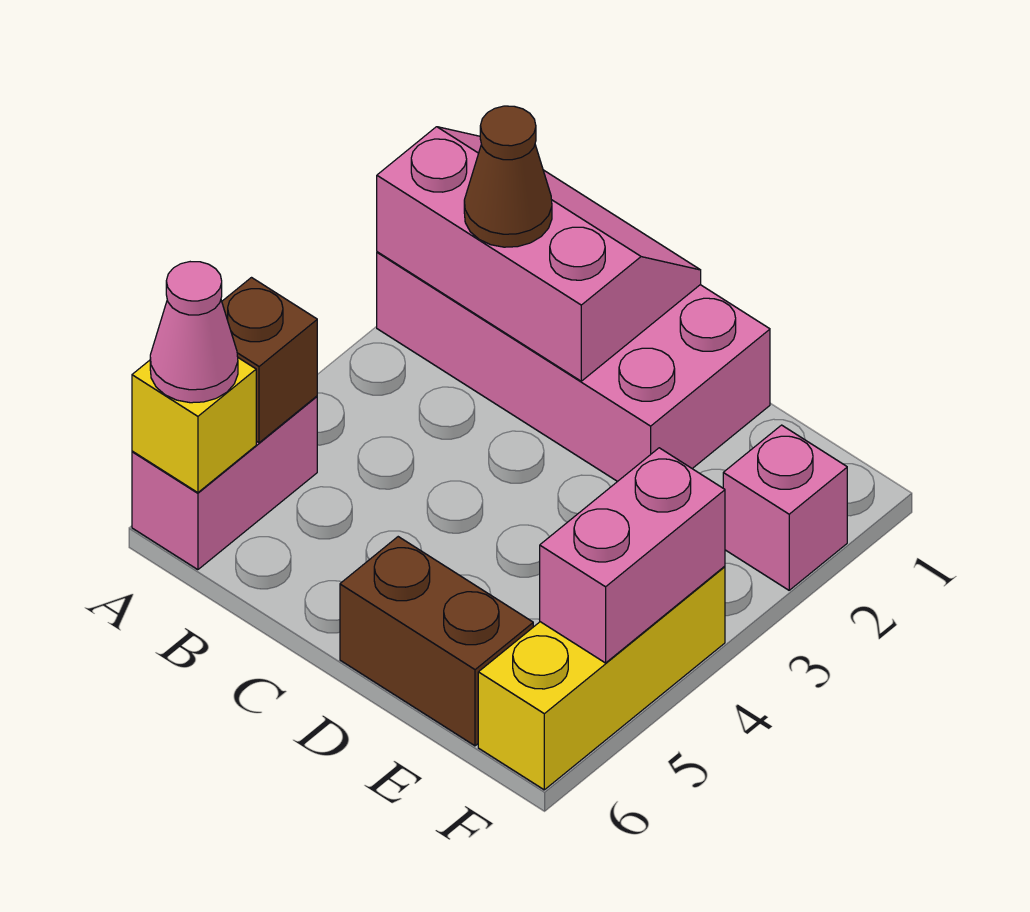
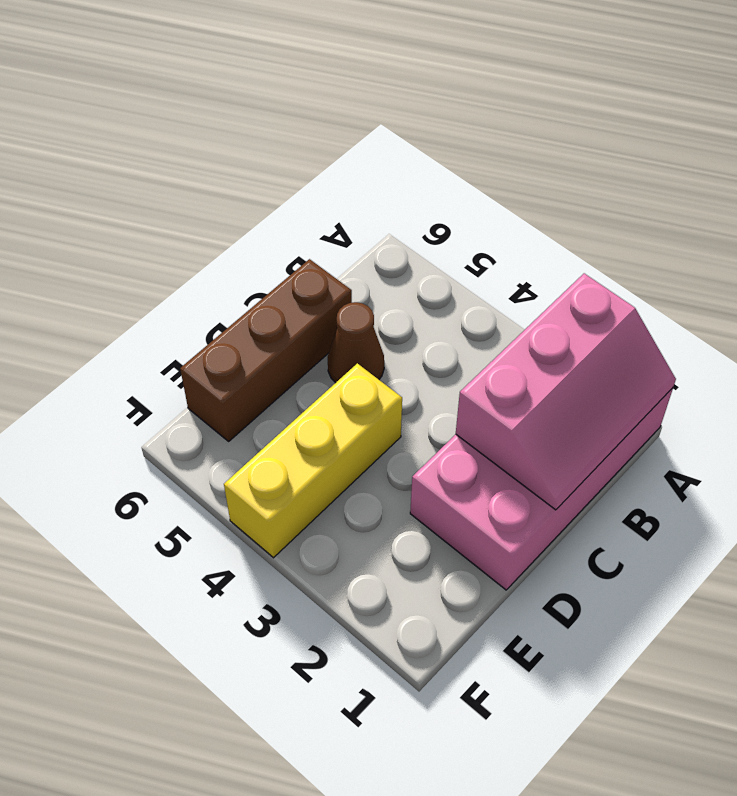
brown 1x1 cone [328,302,384,383] -> brown 1x1 cone moved to [464,106,552,247]
brown 1x3 brick [180,259,352,441] -> brown 1x2 brick [340,537,533,746]
yellow 1x3 brick [224,363,402,558] -> yellow 1x3 brick turned to [478,566,725,790]
none -> pink 1x2 brick [132,396,317,570]
none -> pink 1x1 brick [723,425,847,590]

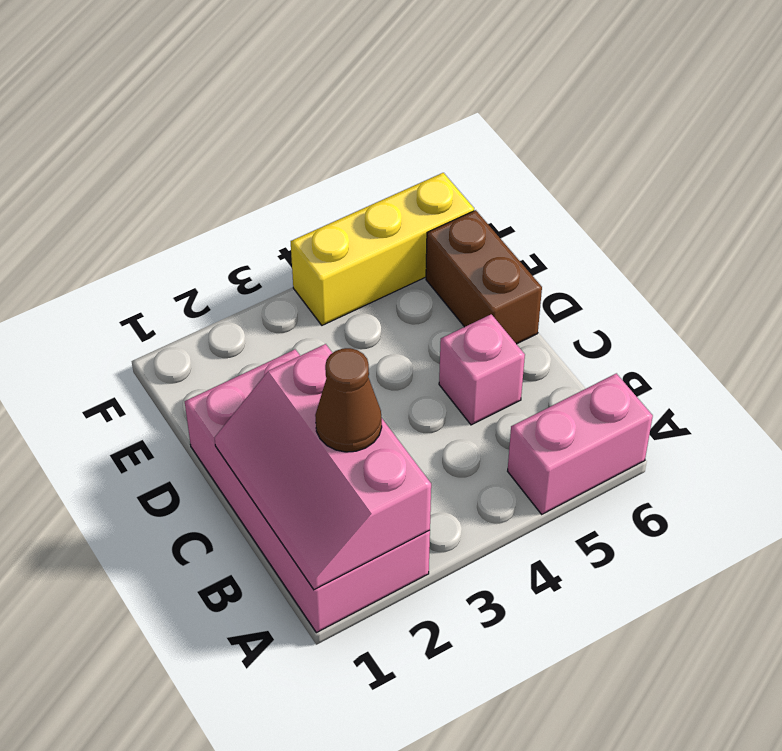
pink 1x1 brick [439,314,525,425] -> pink 1x1 brick moved to [723,425,847,590]
none -> brown 1x1 brick [222,278,317,443]
none -> yellow 1x1 brick [132,358,256,493]

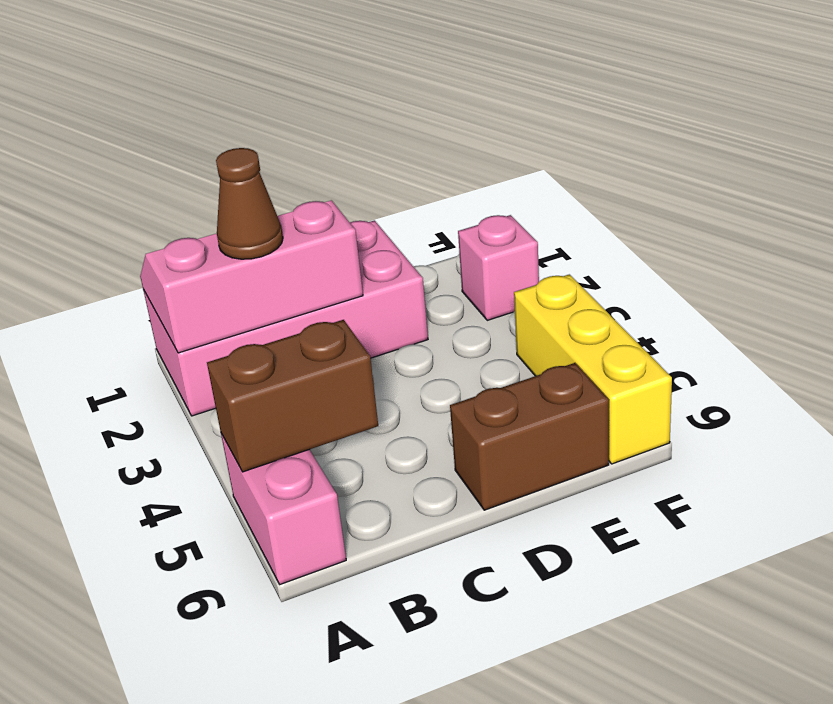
brown 1x2 brick [207,320,378,472] -> brown 1x1 brick [222,278,317,443]
none -> yellow 1x1 brick [132,358,256,493]
none -> pink 1x2 brick [540,448,725,663]

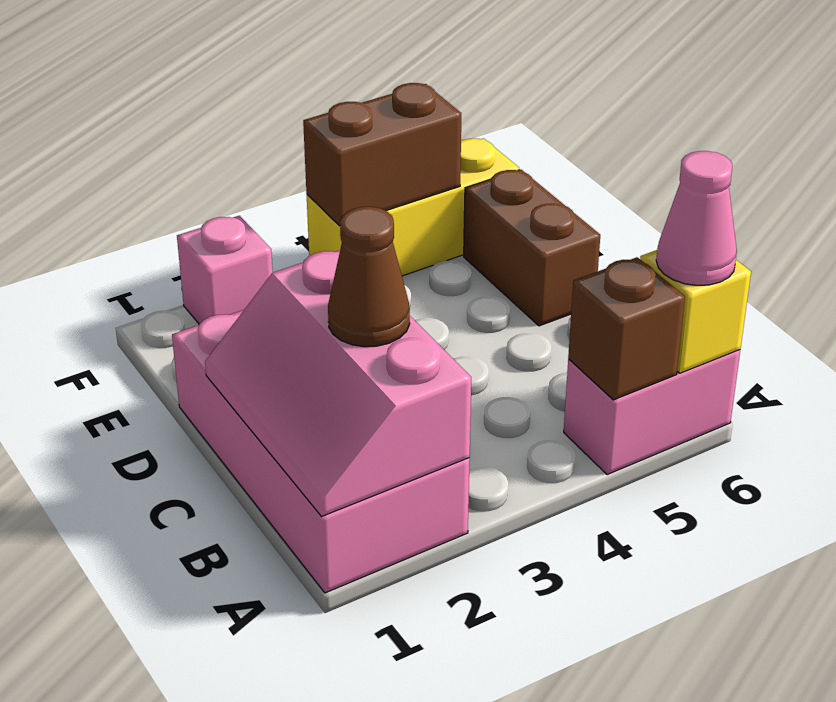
brown 1x2 brick [303,83,461,226] -> pink 1x2 brick [540,448,725,663]

